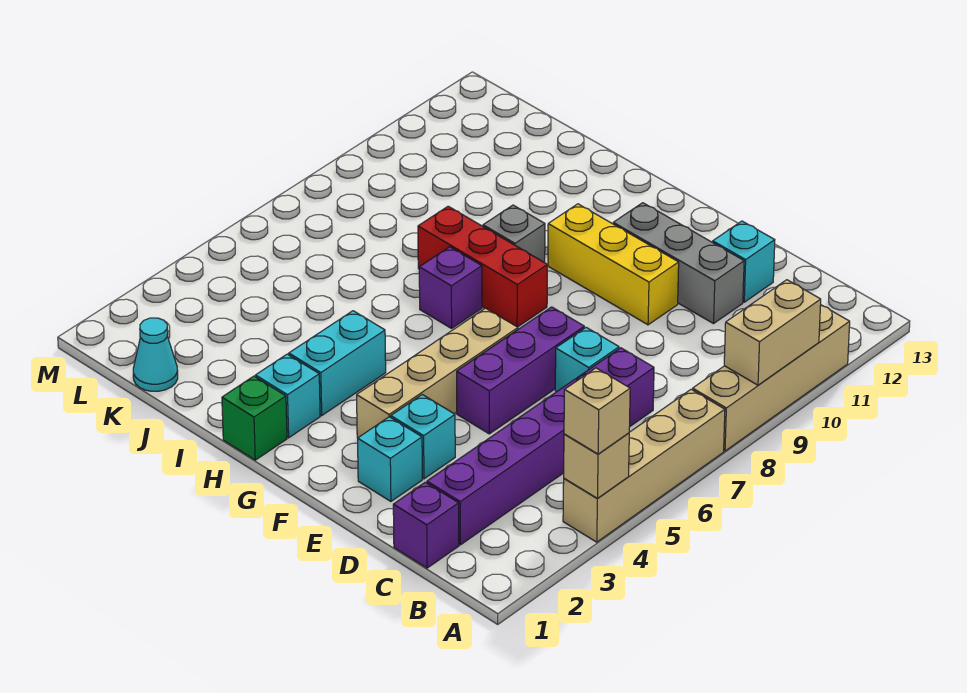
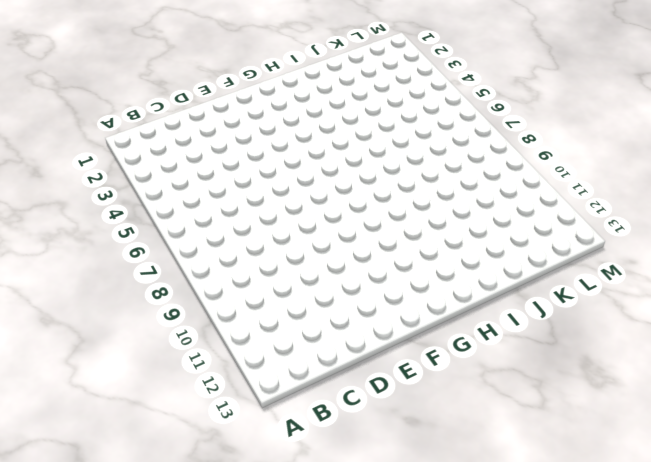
none -> tan 1x4 brick [563,389,725,542]
none -> tan 1x4 brick [693,305,850,451]
none -> purple 1x1 brick [393,482,459,568]

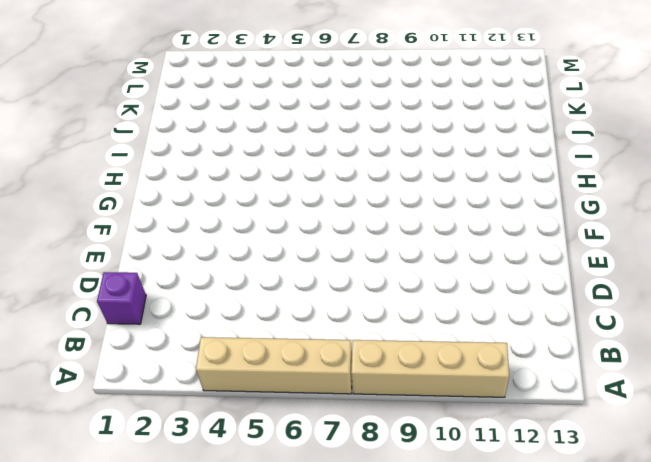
none -> purple 1x6 brick [427,348,654,545]
none -> cyan 1x1 brick [555,327,619,392]
none -> grey 1x3 brick [613,203,744,324]

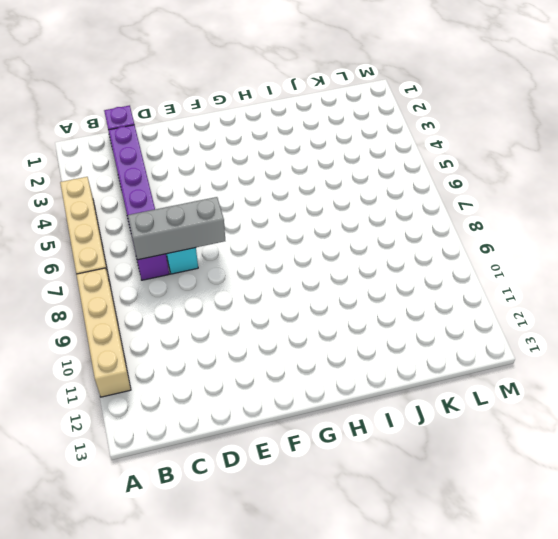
grey 1x3 brick [128,197,225,260] -> grey 1x3 brick moved to [613,203,744,324]
none -> cyan 1x1 brick [713,221,775,302]
none -> cyan 1x1 brick [358,417,422,501]
none -> cyan 1x1 brick [391,395,455,479]

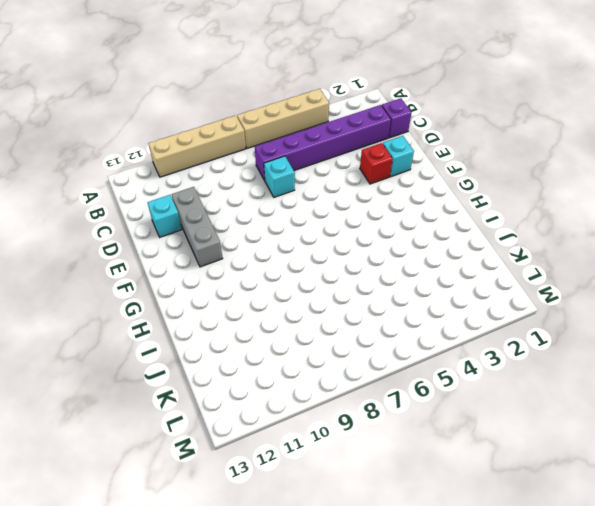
red 1x1 brick [360,143,393,184] -> cyan 1x1 brick [391,395,455,479]
none -> purple 1x3 brick [457,307,584,434]
none -> yellow 1x3 brick [548,204,679,325]
none -> tan 1x4 brick [357,308,518,438]

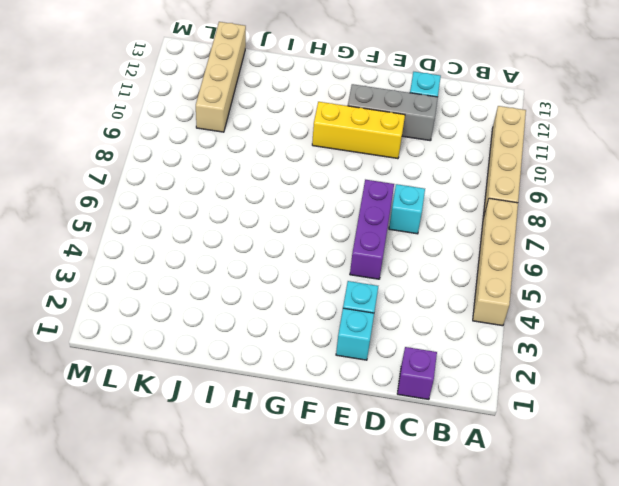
tan 1x4 brick [196,22,246,132] -> tan 1x4 brick moved to [357,308,518,438]
none -> purple 1x6 brick [427,348,654,545]
none -> red 1x3 brick [418,206,547,327]
none -> green 1x1 brick [222,376,287,460]

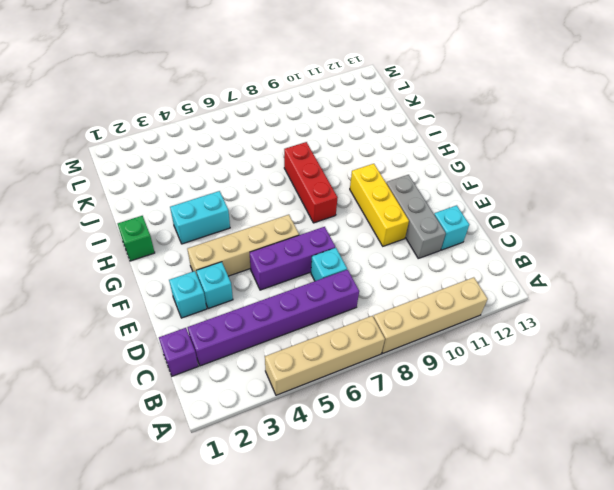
none -> cyan 1x1 brick [255,354,320,438]
none -> purple 1x1 brick [419,247,482,328]
none -> grey 1x1 brick [483,205,545,263]

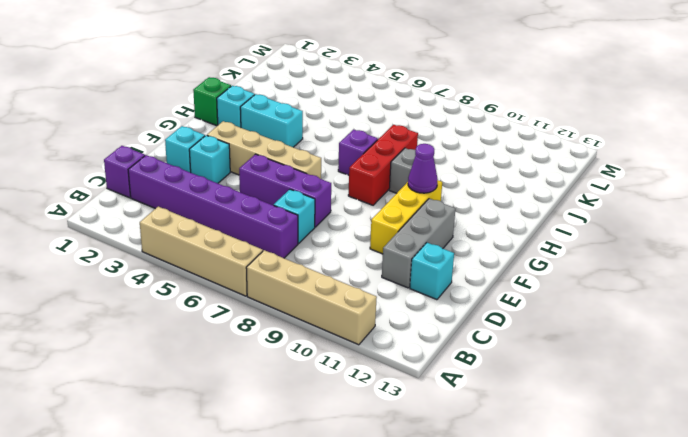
purple 1x1 cone [408,144,438,193] -> none
none -> cyan 1x1 cone [133,318,178,391]
none -> tan 1x1 brick [564,433,629,498]
none -> tan 1x2 brick [724,280,821,385]

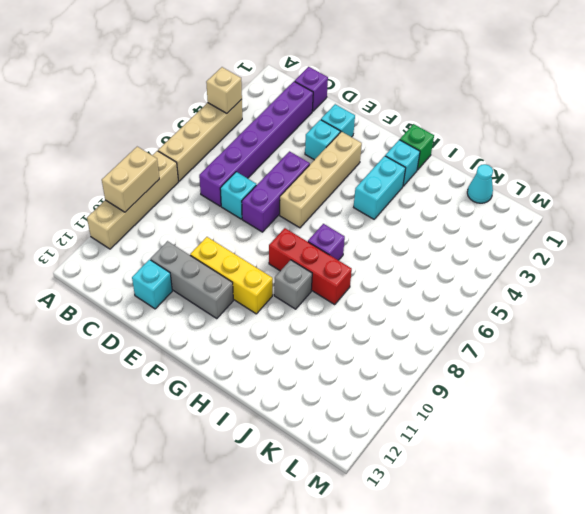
none -> tan 1x1 brick [564,368,630,454]

